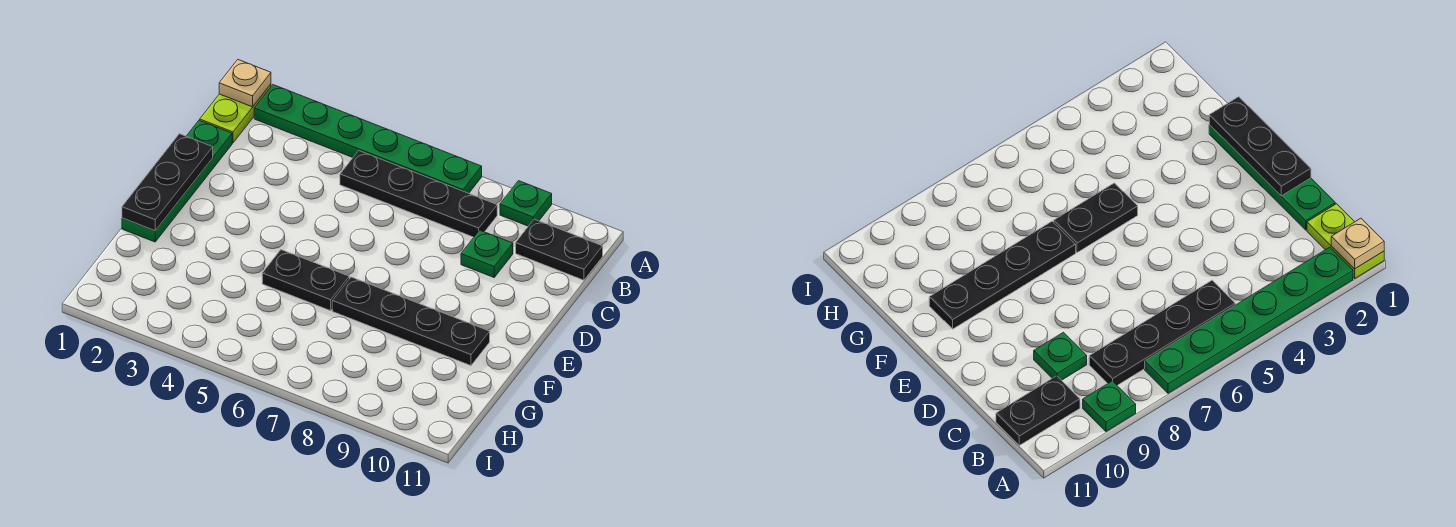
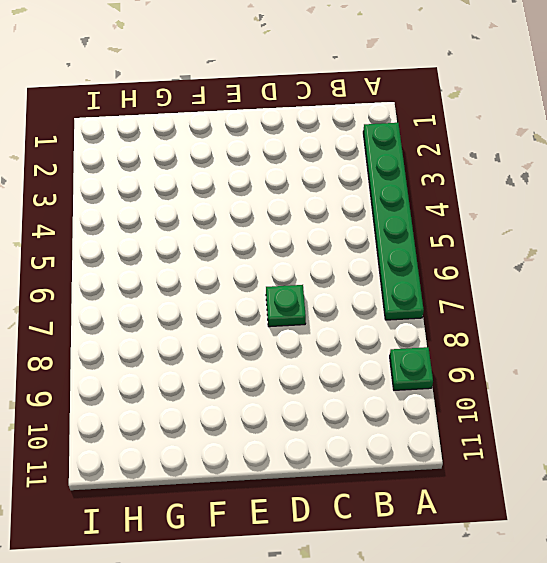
green 1x1 plate [266,285,306,327] -> green 1x1 plate moved to [461,230,513,277]
none -> lime 1x2 plate [200,84,271,143]
none -> black 1x4 plate [340,151,497,237]

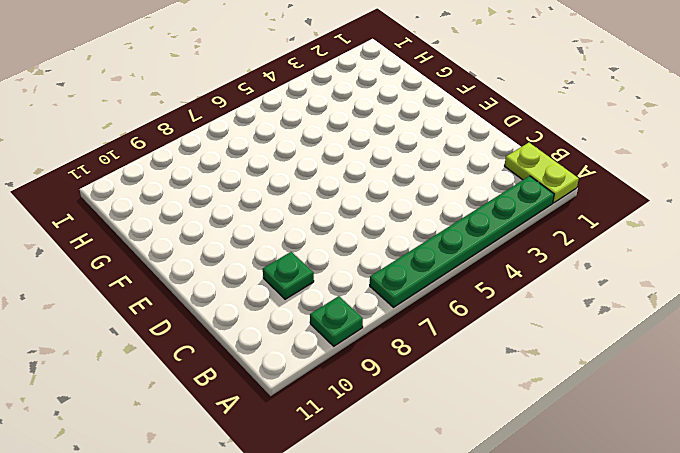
none -> black 1x4 plate [340,151,497,237]
none -> black 1x2 plate [516,219,603,280]

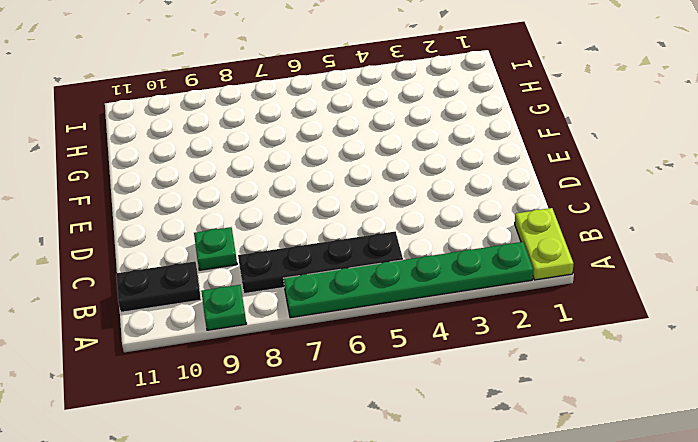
none -> green 1x4 plate [122,120,232,242]
none -> black 1x2 plate [262,250,349,311]

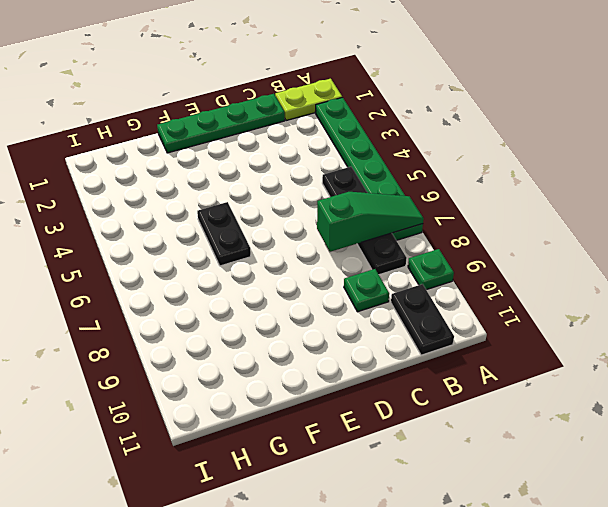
green 1x3 slope [317,192,424,252] -> none
none -> black 1x4 plate [332,277,490,366]
none -> tan 1x1 plate [219,60,271,107]

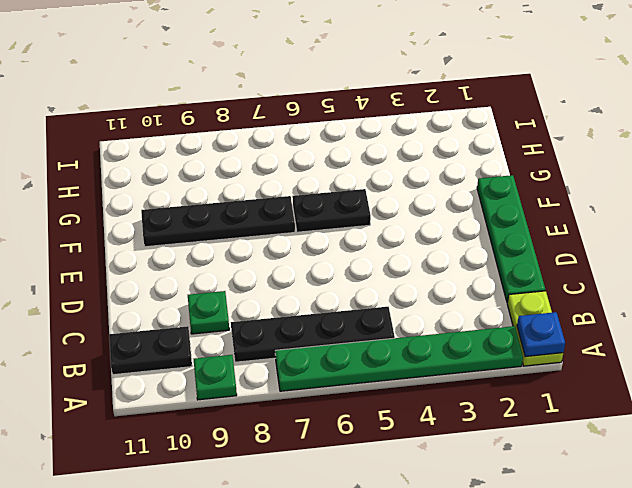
blue 1x1 plate [517,312,565,357] -> tan 1x1 plate [219,60,271,107]
none -> black 1x3 plate [122,134,213,231]

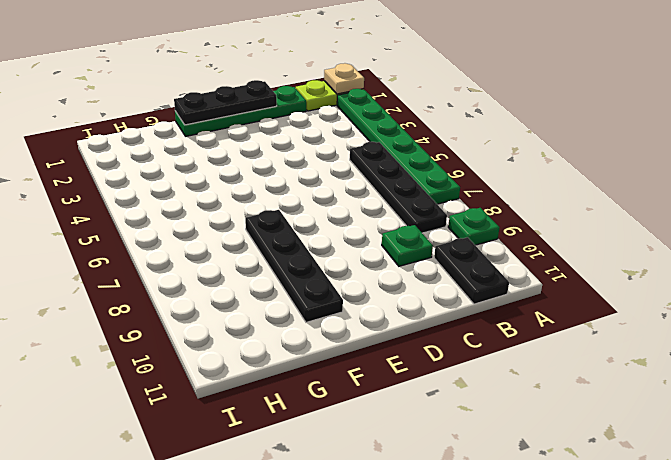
none -> black 1x2 plate [262,250,349,311]

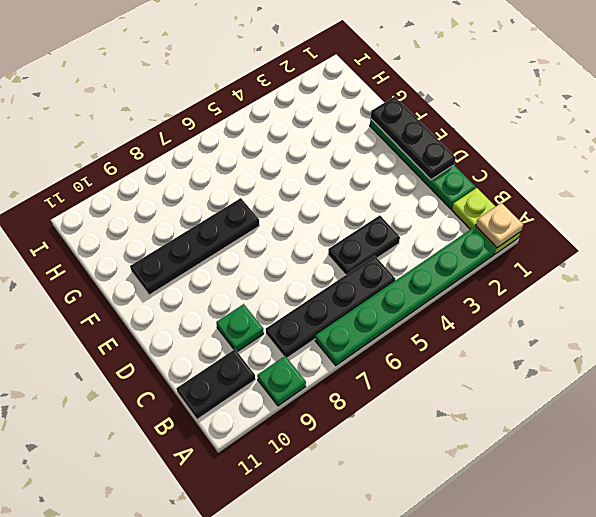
black 1x2 plate [328,215,400,275] -> black 1x2 plate moved to [262,250,349,311]

